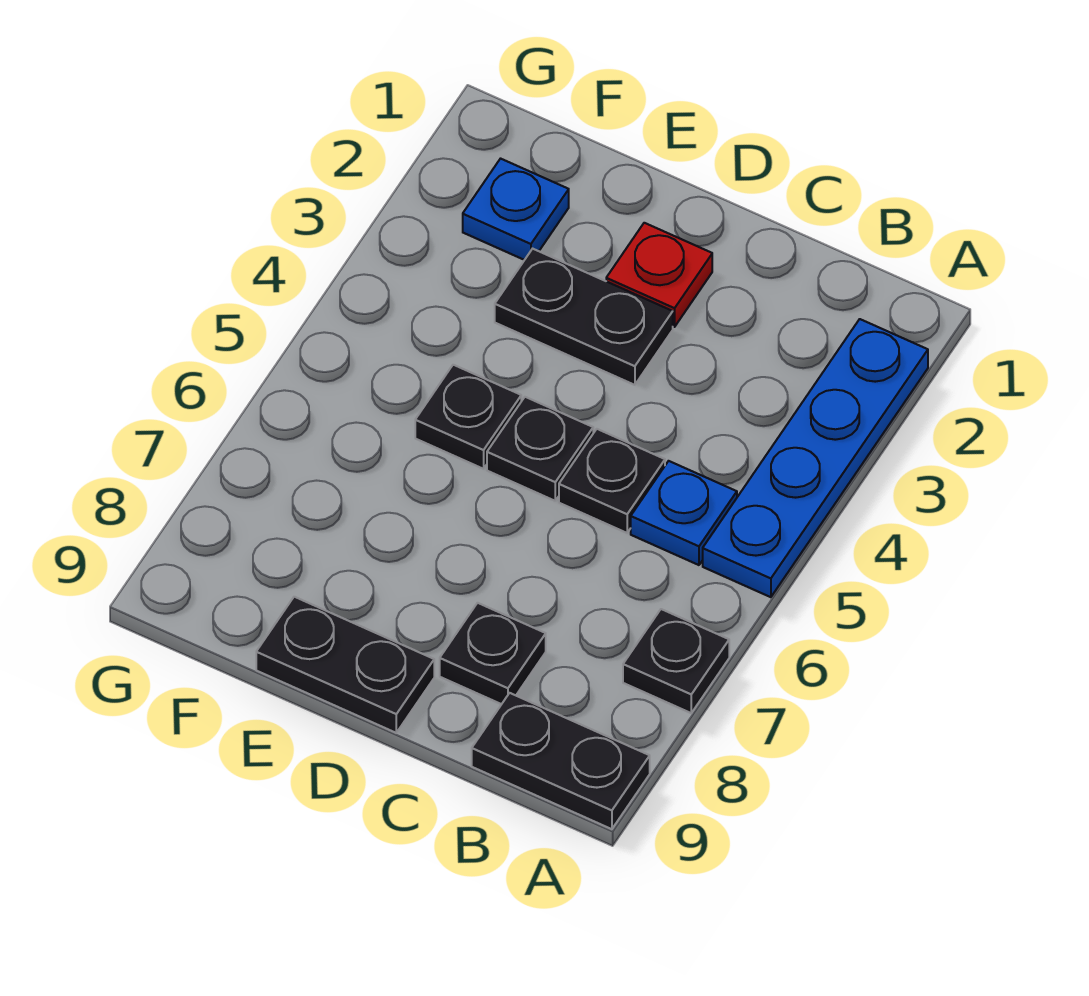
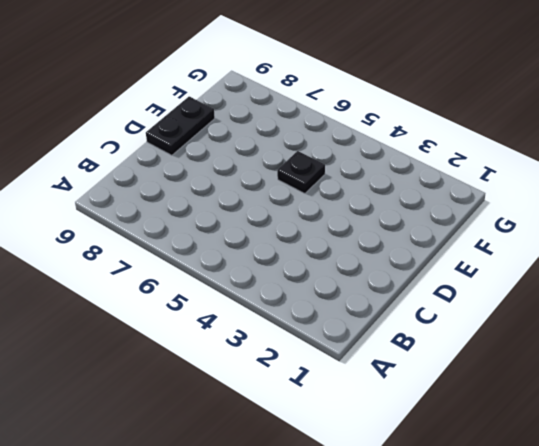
none -> blue 1x4 plate [703,319,928,597]
none -> black 1x1 plate [623,609,729,713]
none -> black 1x2 plate [472,693,650,829]

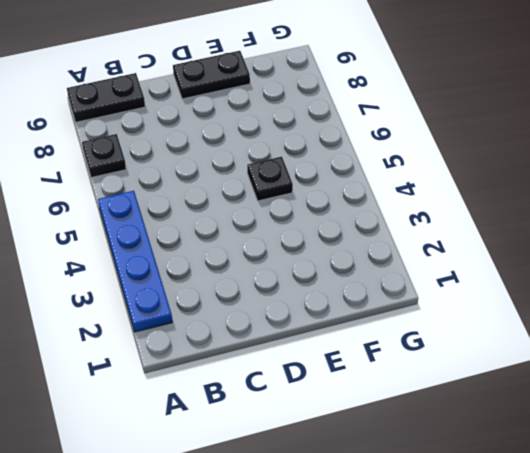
none -> blue 1x1 plate [631,461,737,565]
none -> black 1x1 plate [559,429,665,533]
none -> black 1x1 plate [440,603,546,704]

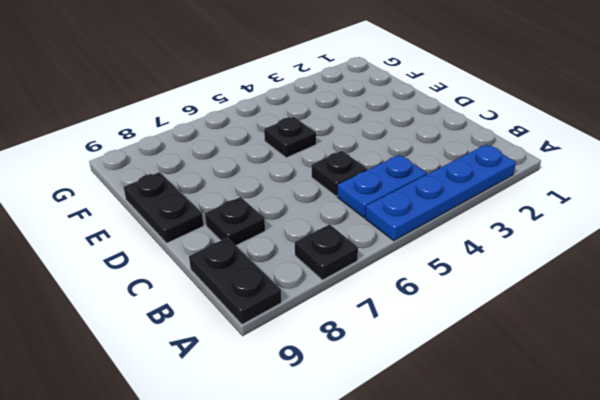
blue 1x2 plate [338,155,427,218] -> blue 1x1 plate [631,461,737,565]
none -> red 1x1 plate [606,223,712,327]
none -> black 1x2 plate [495,249,673,385]
none -> black 1x1 plate [487,397,593,501]

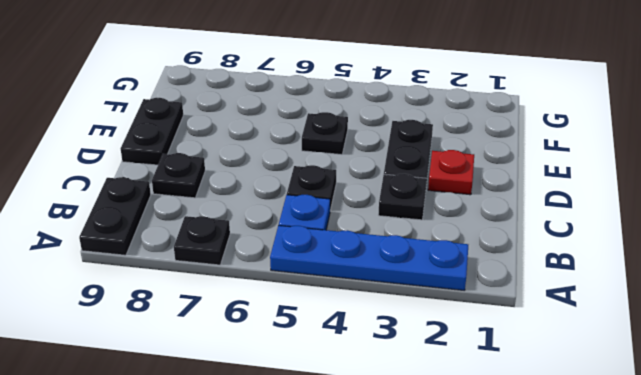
black 1x1 plate [378,174,427,220] -> black 1x1 plate moved to [487,397,593,501]
none -> blue 1x1 plate [463,159,569,260]

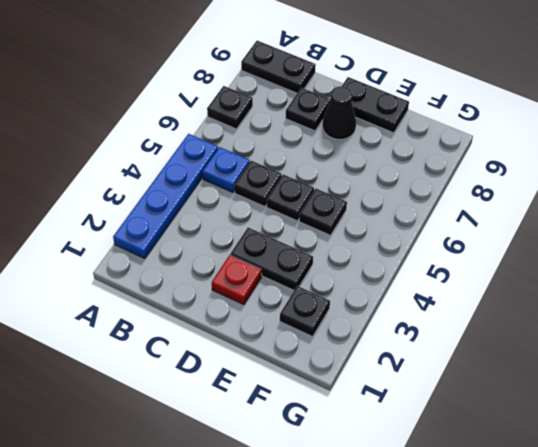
black 1x1 cone [323,86,356,139] -> none
black 1x1 plate [280,286,330,337] -> blue 1x1 plate [463,159,569,260]

